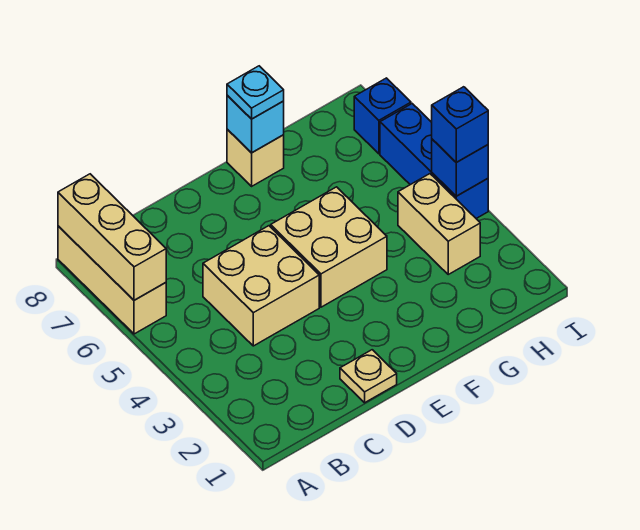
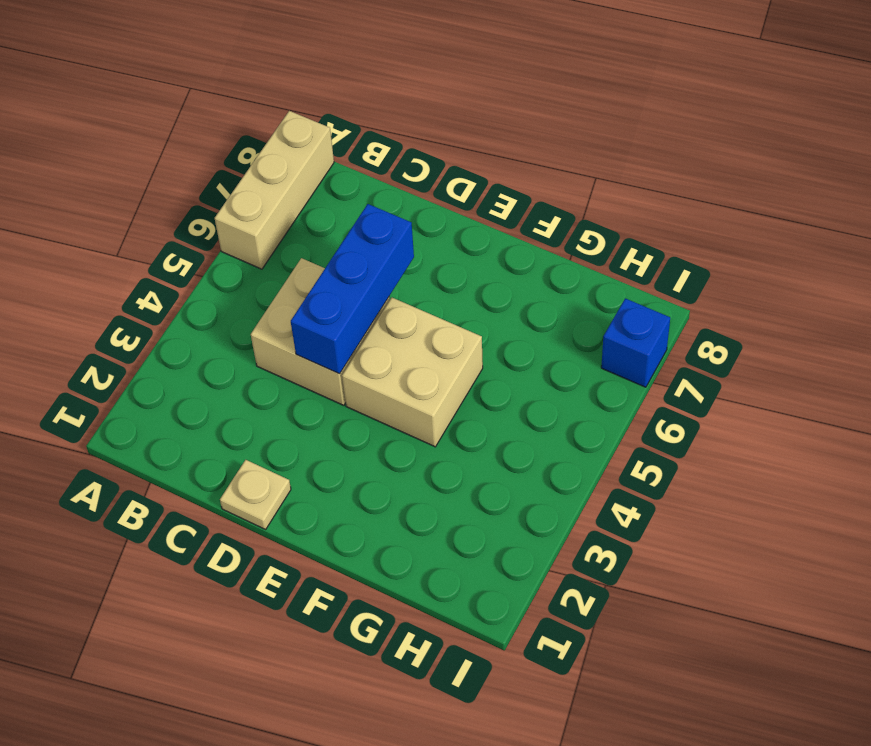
blue 1x3 brick [291,204,414,374] -> blue 1x3 brick moved to [380,104,488,218]
none -> tan 1x1 brick [227,129,284,186]
none -> tan 1x2 brick [398,174,480,274]
none -> tan 1x3 brick [58,174,166,300]

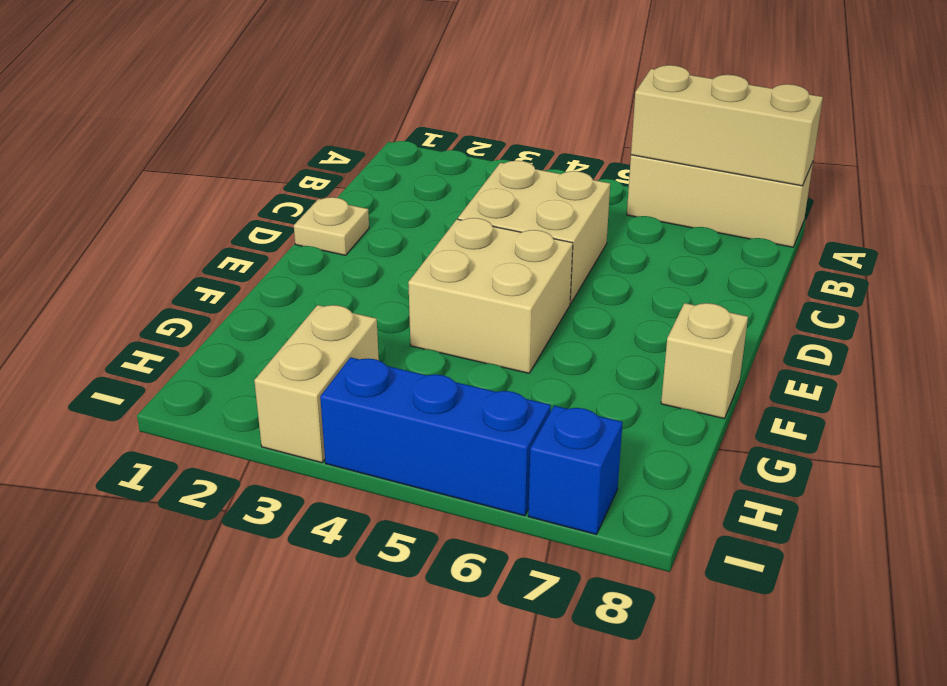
tan 1x2 brick [254,305,379,463] -> tan 1x2 brick turned to [398,174,480,274]
none -> cyan 1x1 brick [227,95,284,153]
none -> blue 1x1 brick [432,139,488,196]
none -> cyan 1x1 plate [227,66,284,119]

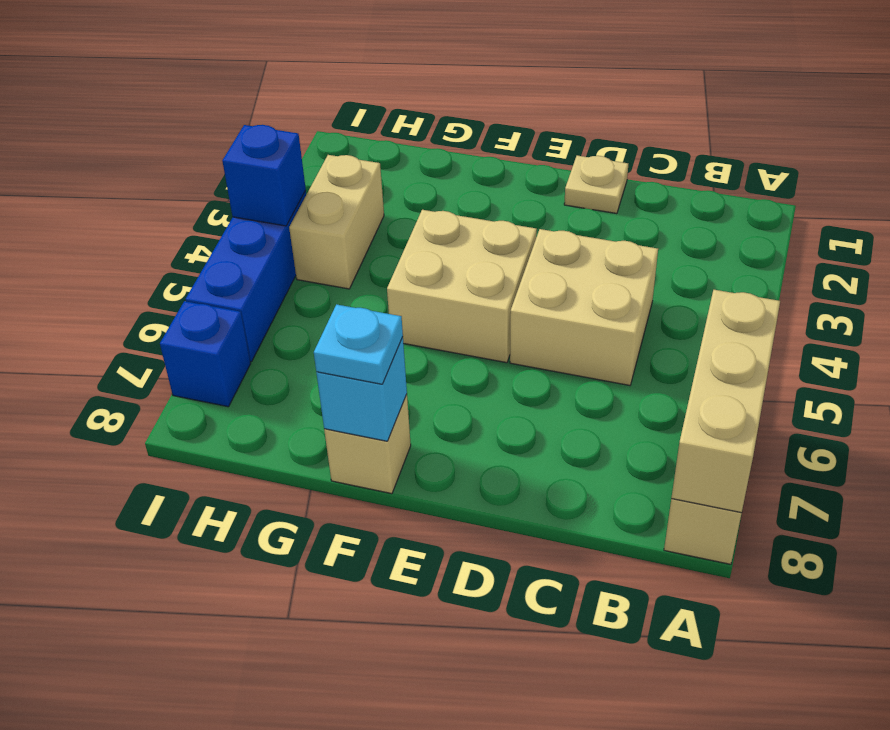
none -> blue 1x1 brick [432,87,488,162]

